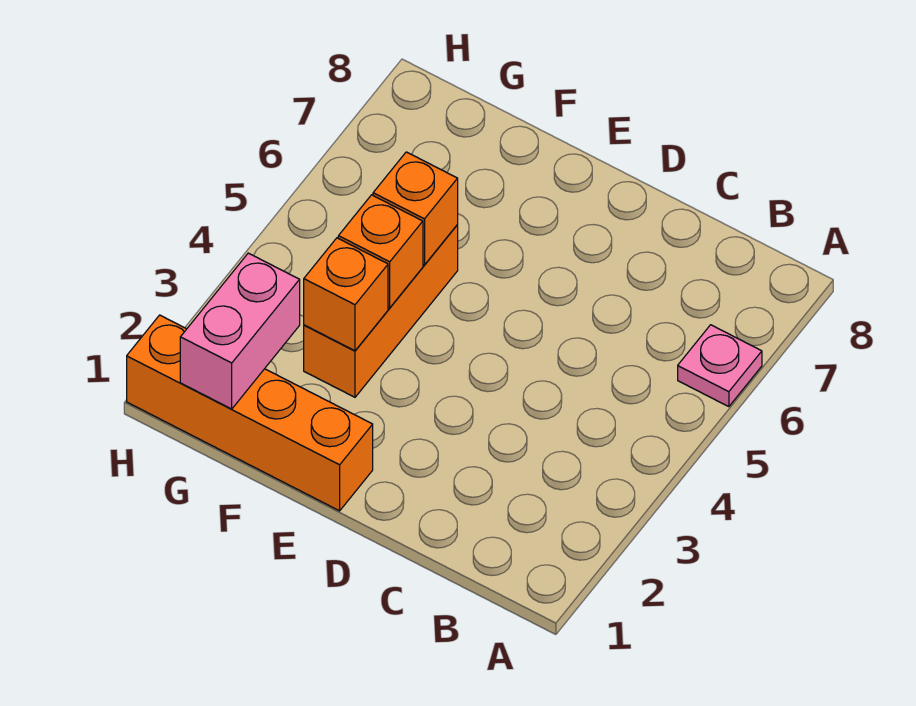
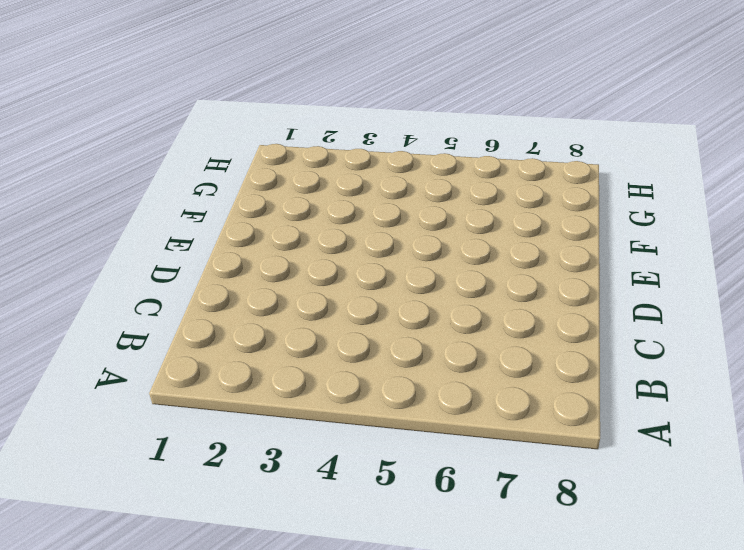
none -> pink 1x1 plate [678,325,762,407]
none -> orange 1x4 brick [127,315,373,511]

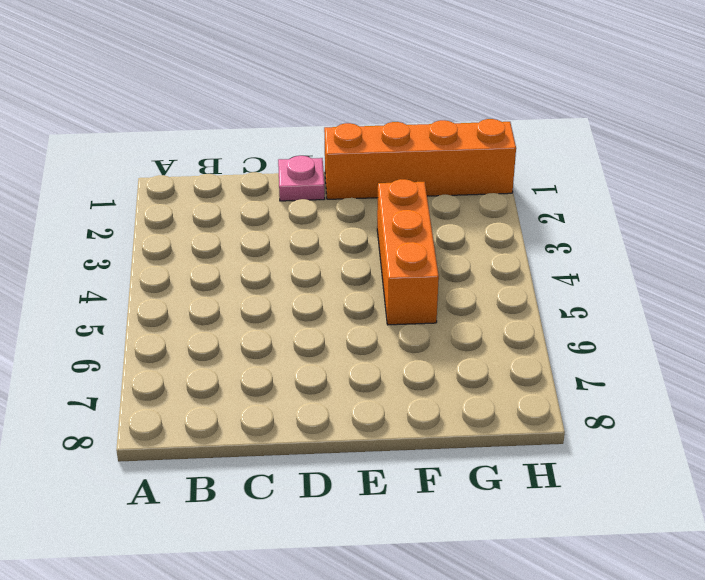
pink 1x1 plate [278,156,325,201] -> pink 1x1 plate moved to [678,325,762,407]
none -> orange 1x1 brick [304,238,388,351]
none -> orange 1x1 brick [338,195,423,308]

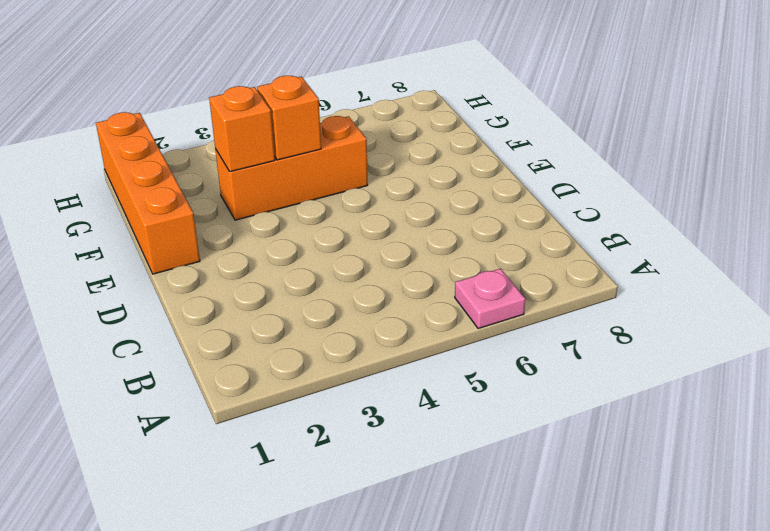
none -> orange 1x1 brick [373,152,458,265]
none -> pink 1x2 brick [180,253,300,409]

